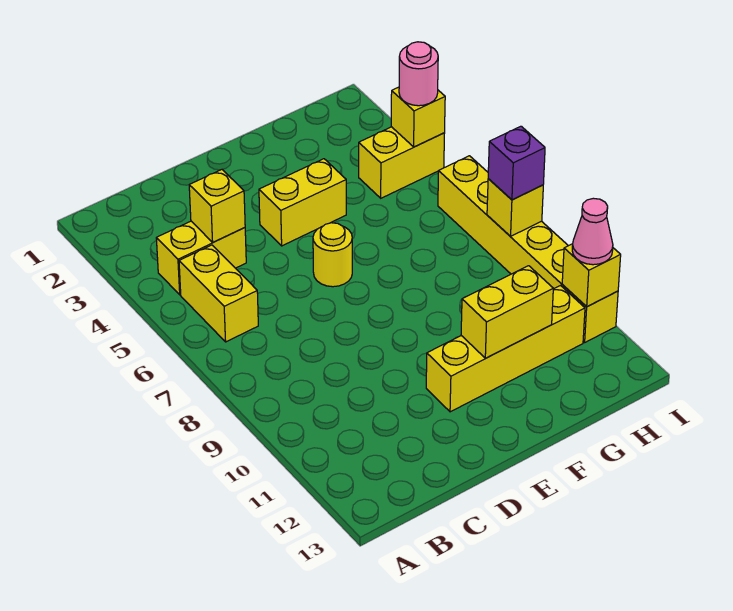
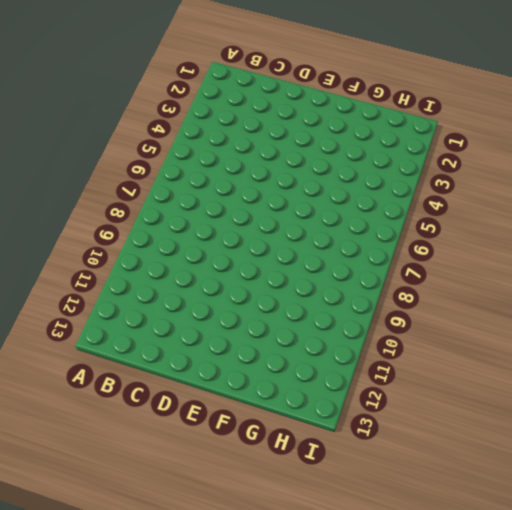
none -> yellow 1x2 brick [156,221,246,295]
none -> yellow 1x2 brick [179,245,258,342]
none -> yellow 1x2 brick [259,159,346,246]

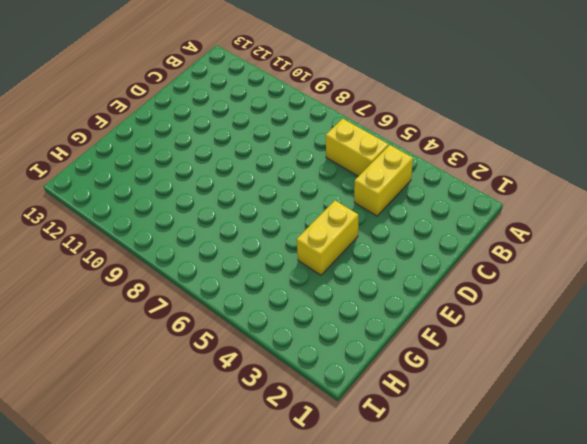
none -> yellow 1x1 round brick [313,223,352,287]
none -> yellow 1x4 brick [426,286,585,412]
none -> yellow 1x2 brick [359,127,445,198]

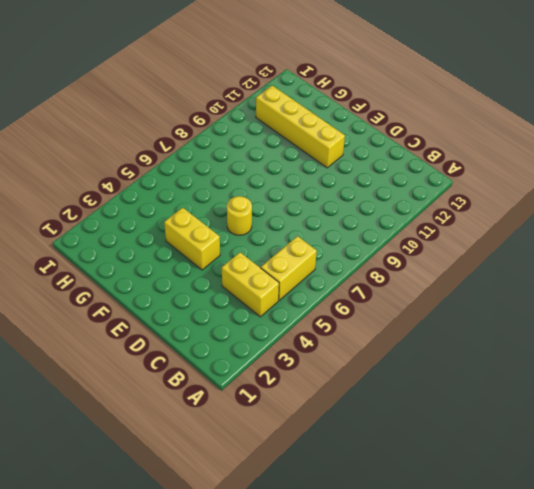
none -> yellow 1x2 brick [359,127,445,198]
none -> yellow 1x6 brick [438,156,618,342]
none -> yellow 1x1 brick [189,170,245,242]

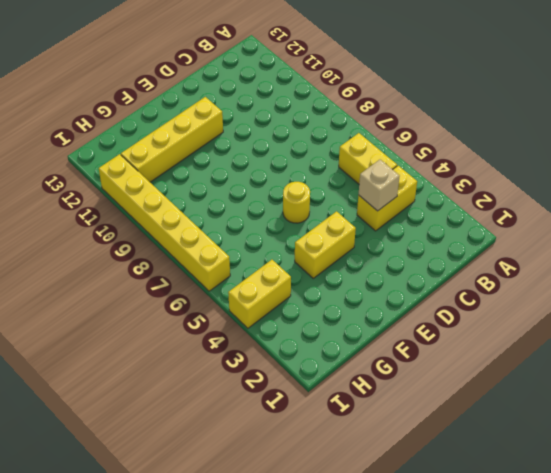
tan 1x1 brick [359,160,400,211] -> yellow 1x1 brick [189,170,245,242]
none -> yellow 1x2 brick [461,266,553,358]
none -> yellow 1x1 brick [391,87,445,147]
none -> yellow 1x1 brick [487,179,543,236]

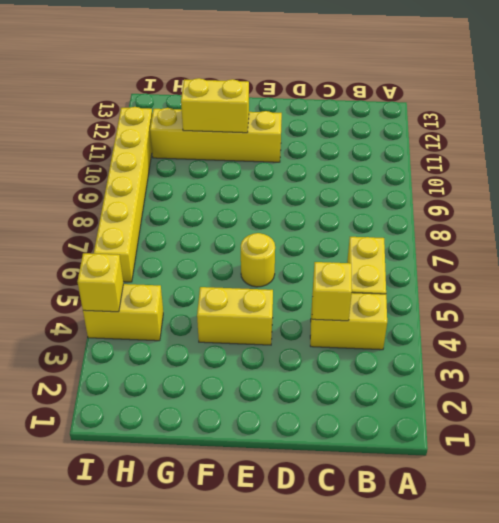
none -> yellow 1x1 brick [487,179,543,236]
none -> yellow 1x1 brick [562,244,621,307]
none -> pink 1x1 round brick [399,42,438,106]

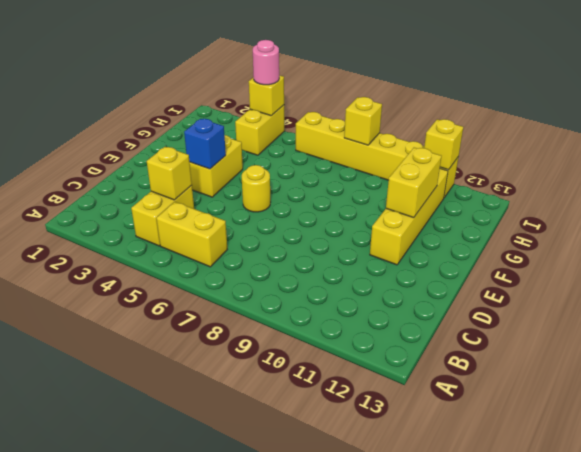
blue 1x1 brick [184,119,226,169] -> none
none -> purple 1x1 brick [488,126,545,200]
none -> pink 1x1 cone [572,198,613,265]

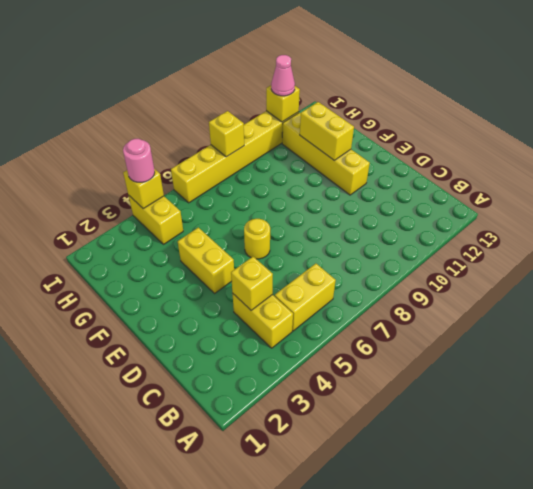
none -> purple 1x1 brick [488,126,545,200]

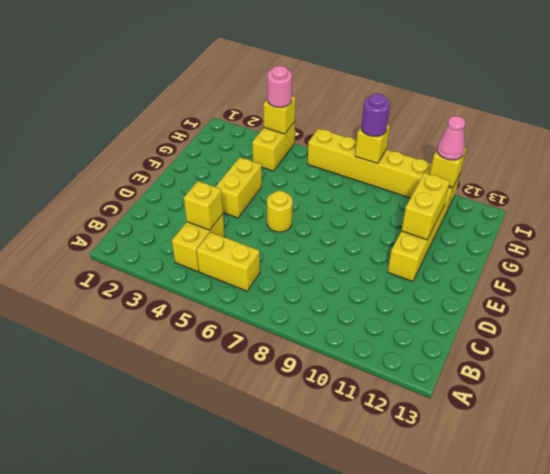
purple 1x1 round brick [361,93,390,136] -> purple 1x1 brick [488,126,545,200]

